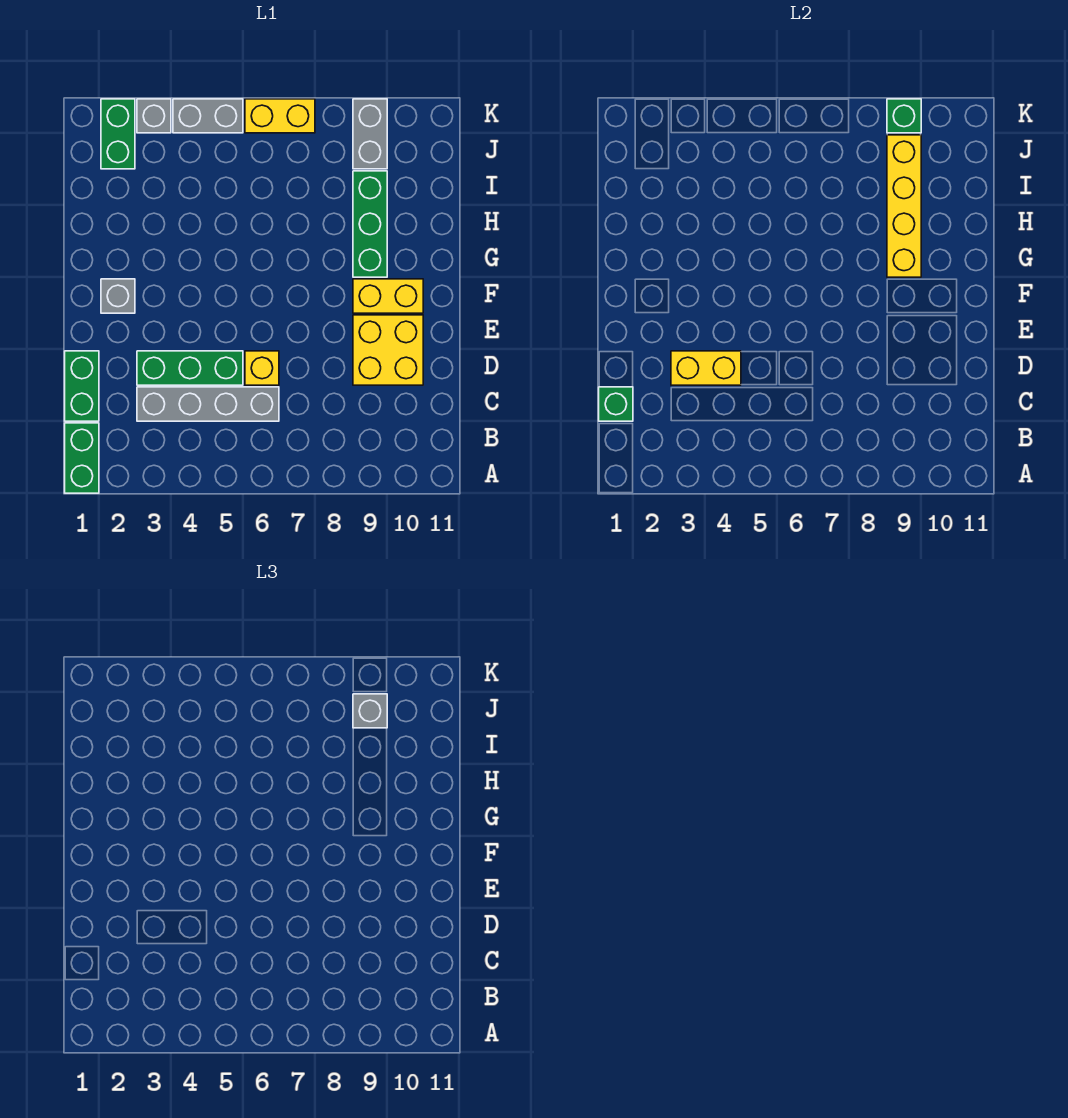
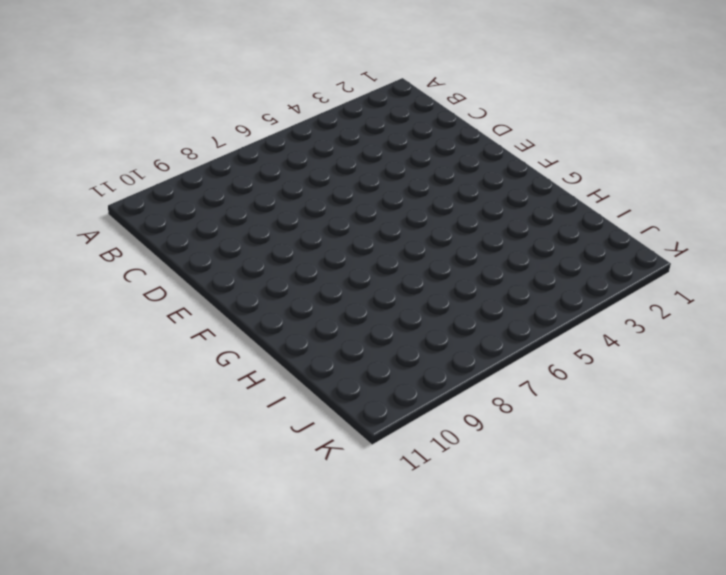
none -> green 1x2 brick [65,423,99,493]
none -> green 1x2 brick [65,351,99,421]
none -> grey 1x4 brick [137,387,279,421]

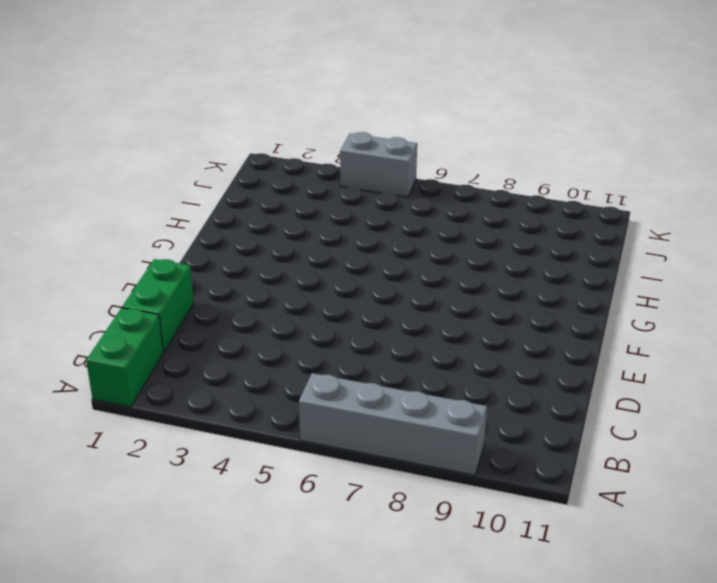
grey 1x4 brick [299,373,487,475] -> grey 1x4 brick moved to [137,387,279,421]
none -> green 1x3 brick [137,351,243,385]
none -> yellow 1x1 brick [245,351,279,385]
none -> yellow 2x2 brick [353,315,423,385]

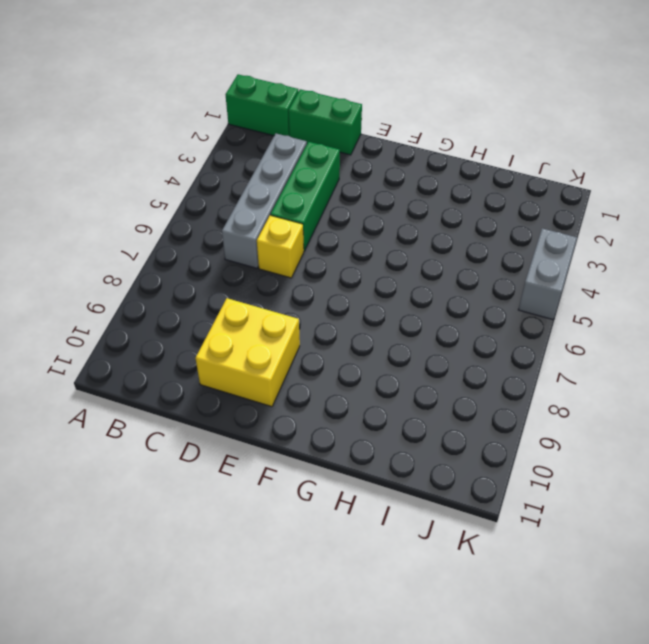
none -> grey 1x1 brick [101,279,135,313]
none -> yellow 1x2 brick [353,279,423,313]
none -> green 1x3 brick [353,171,387,277]

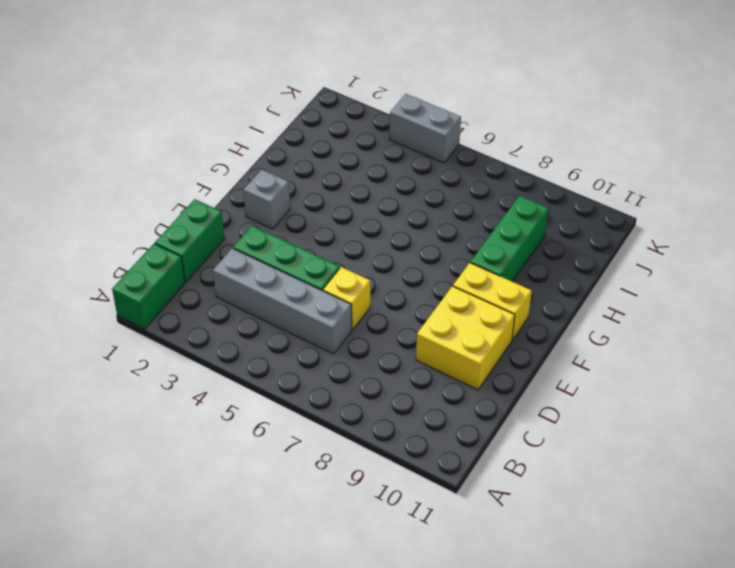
none -> green 1x2 brick [101,99,135,169]
none -> grey 1x2 brick [353,99,387,169]
none -> grey 1x1 brick [137,99,171,133]

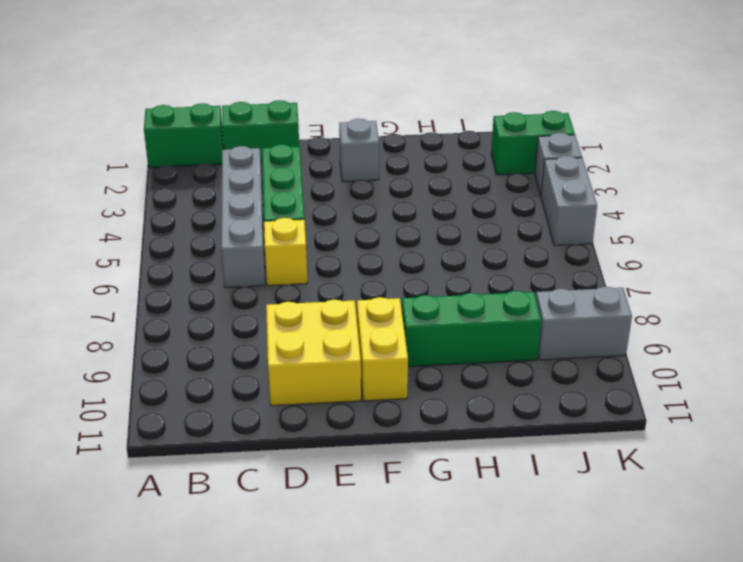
none -> yellow 1x2 brick [245,99,315,133]
none -> green 1x1 brick [599,387,633,421]
none -> yellow 1x2 brick [671,351,741,385]

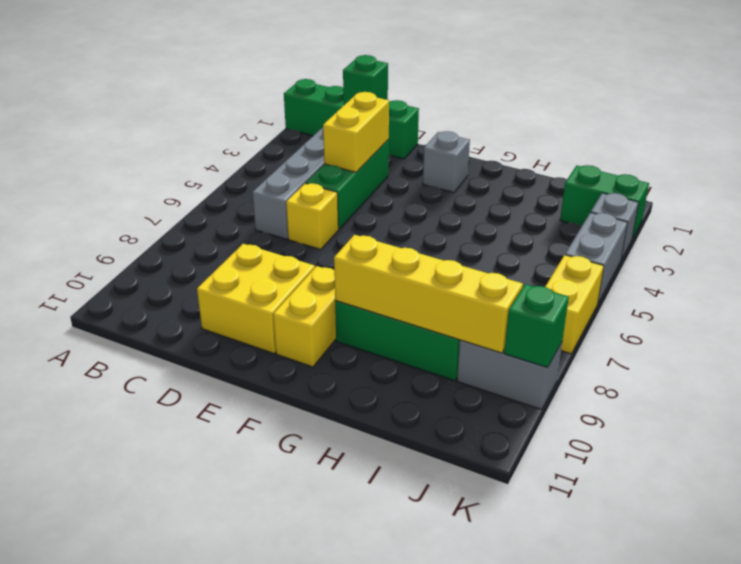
none -> grey 1x1 brick [353,694,387,728]

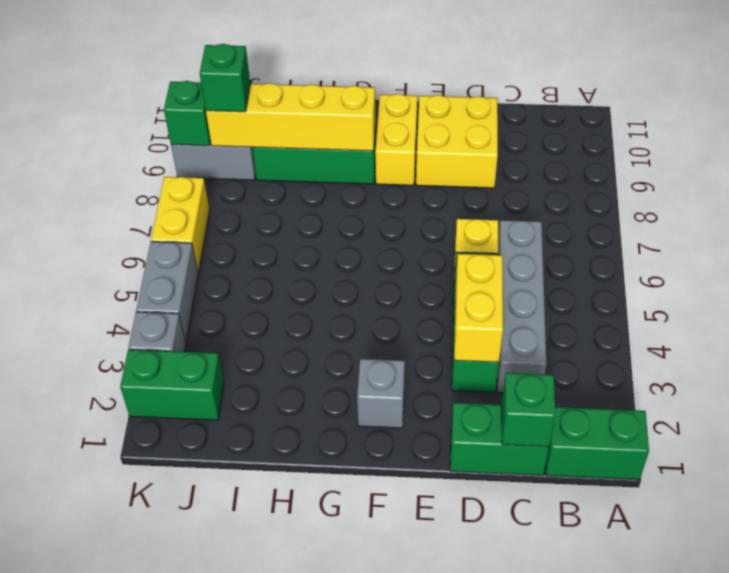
green 1x1 brick [200,44,250,112] -> grey 1x1 brick [353,694,387,728]

